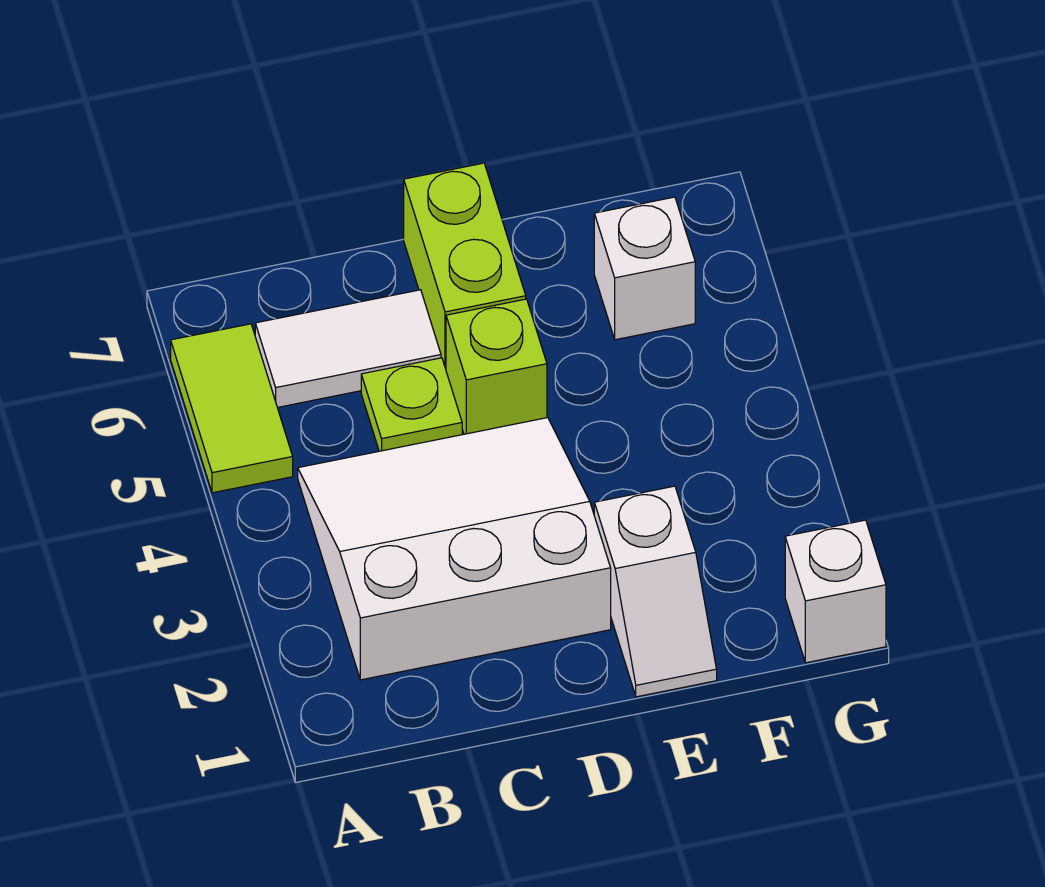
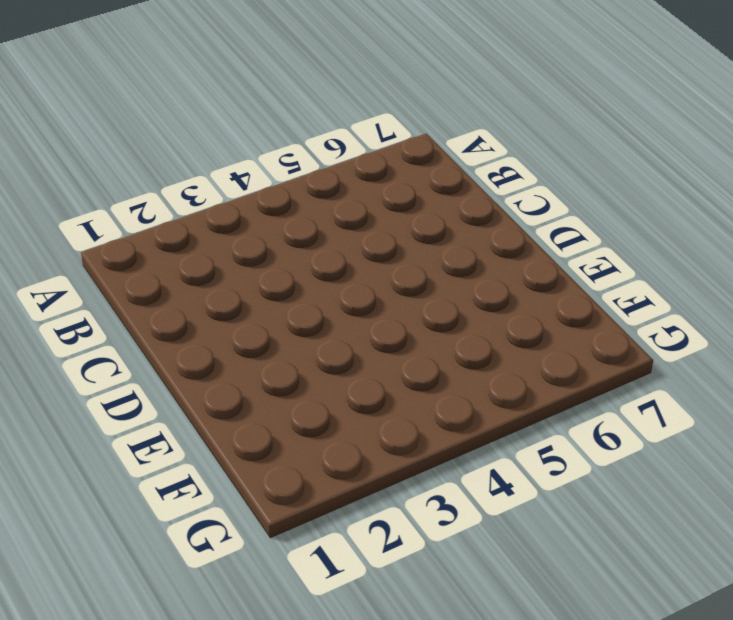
none -> lime 1x2 tile [171,324,293,493]
none -> white 3x3 slope [298,418,611,680]

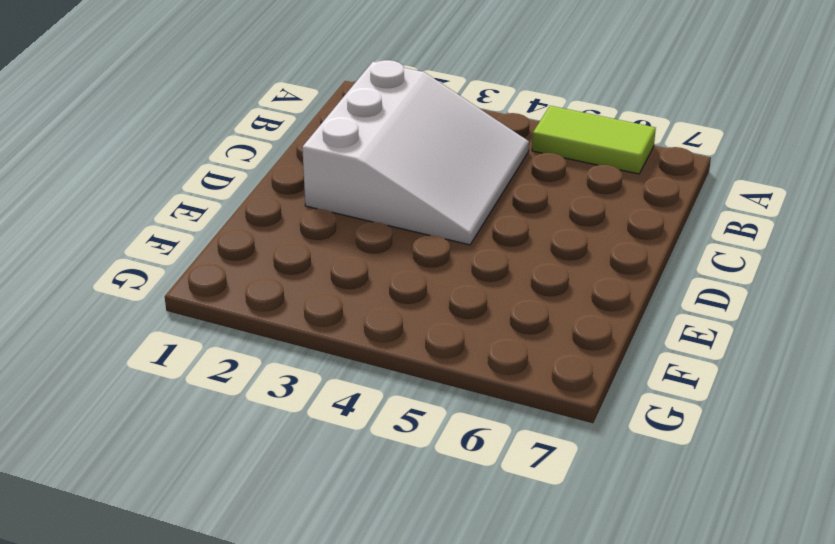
none -> white 1x2 tile [255,290,441,407]
none -> lime 1x1 plate [361,358,462,451]

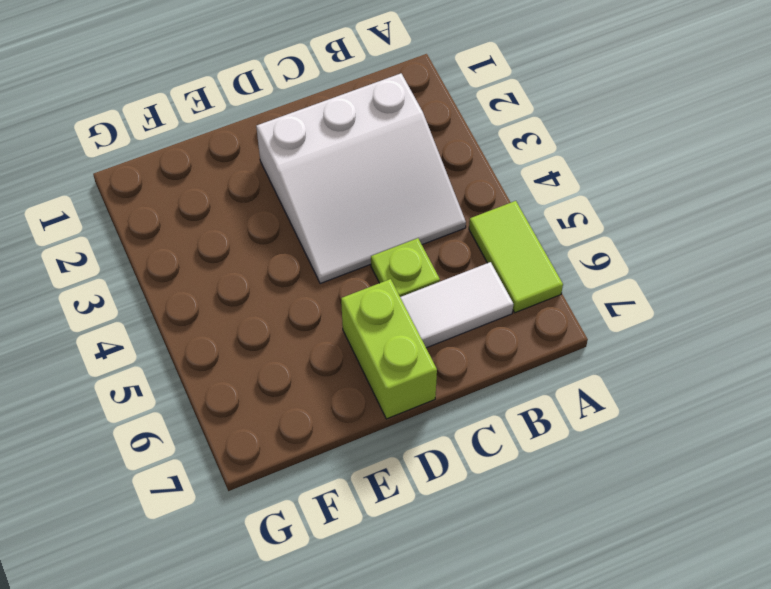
none -> lime 1x1 brick [446,299,547,434]
none -> white 1x2 slope [594,486,717,697]

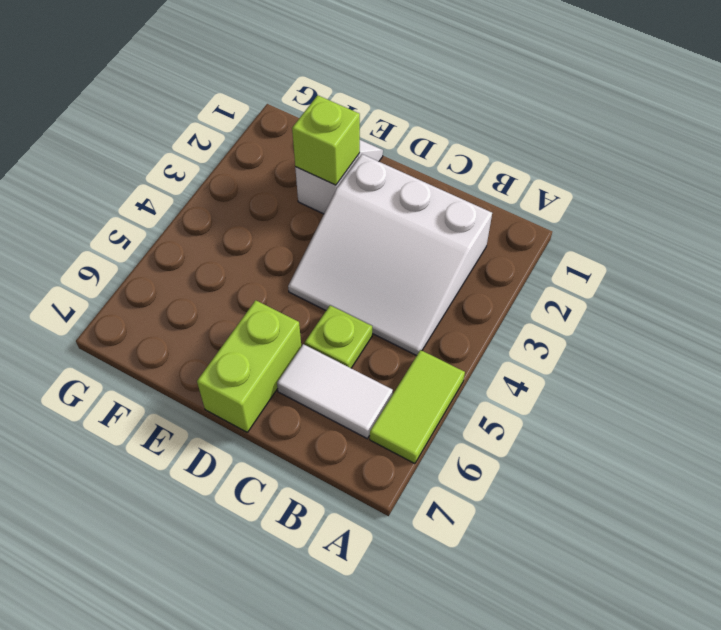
lime 1x1 brick [292,95,360,185] -> lime 1x1 brick moved to [446,299,547,434]
none -> white 1x1 brick [594,197,695,340]
none -> white 1x1 brick [785,520,886,663]

